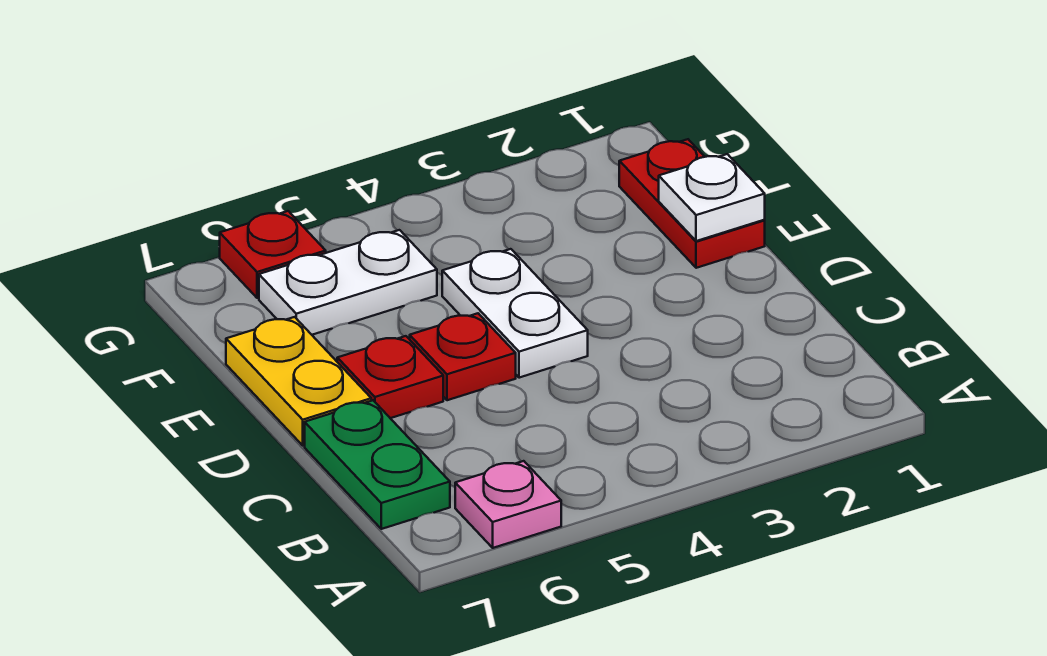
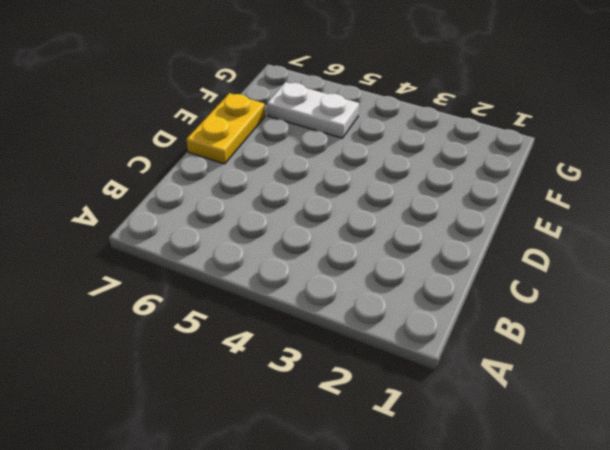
none -> pink 1x1 plate [455,461,561,548]
none -> green 1x2 plate [305,400,450,529]

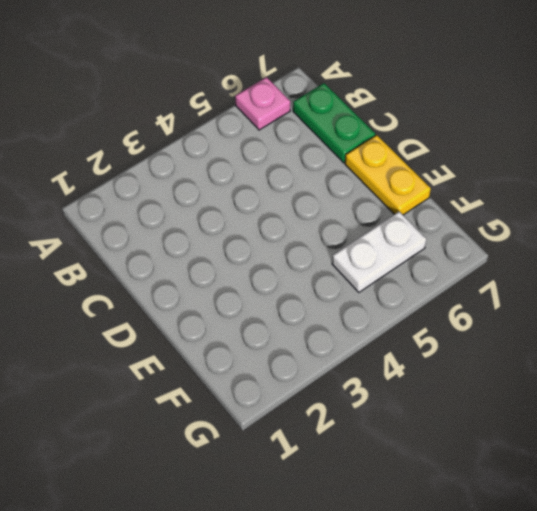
none -> white 1x2 plate [442,249,588,378]
none -> red 1x1 plate [410,313,516,400]

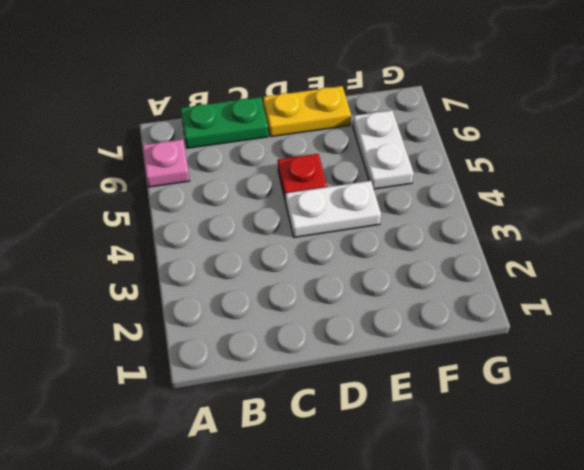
none -> red 1x1 plate [337,336,443,418]
none -> red 1x2 plate [619,139,765,268]

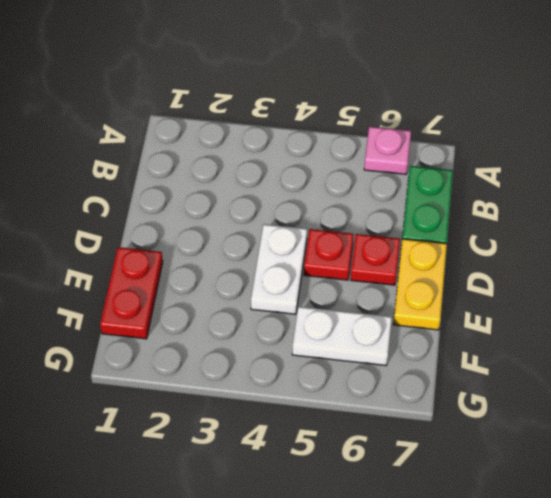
none -> red 1x1 plate [220,211,326,298]
none -> white 1x1 plate [659,154,765,241]

